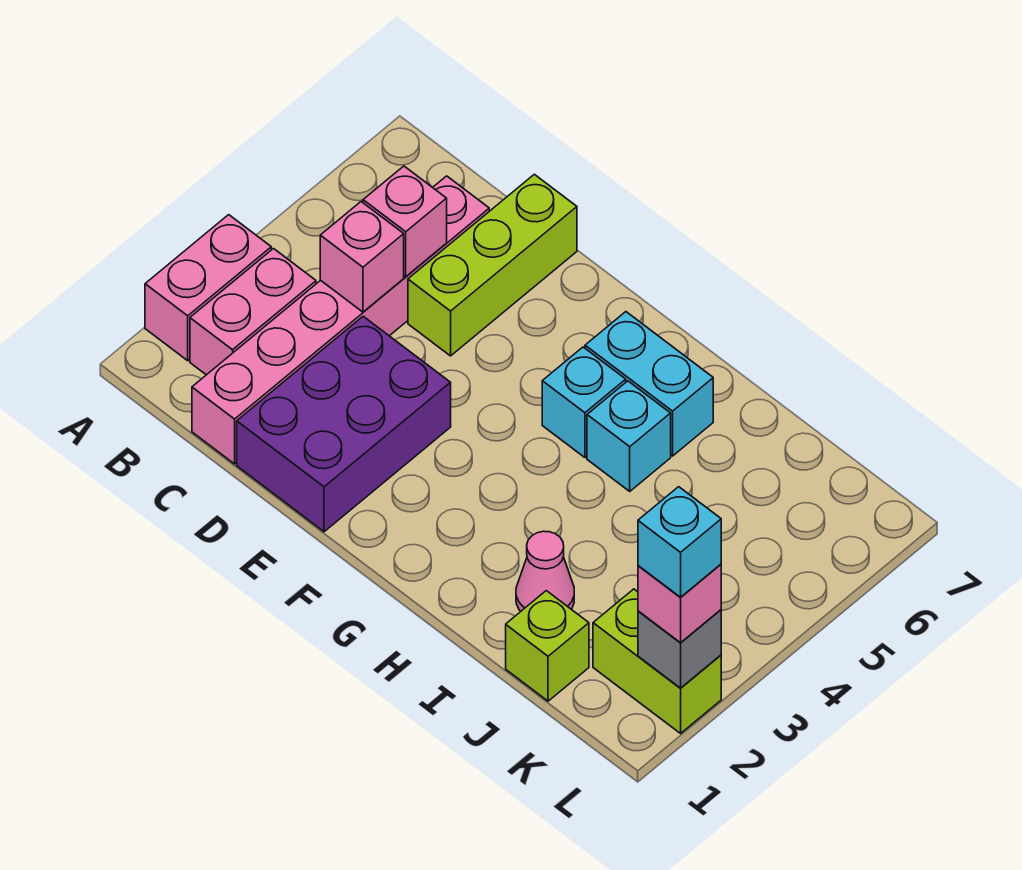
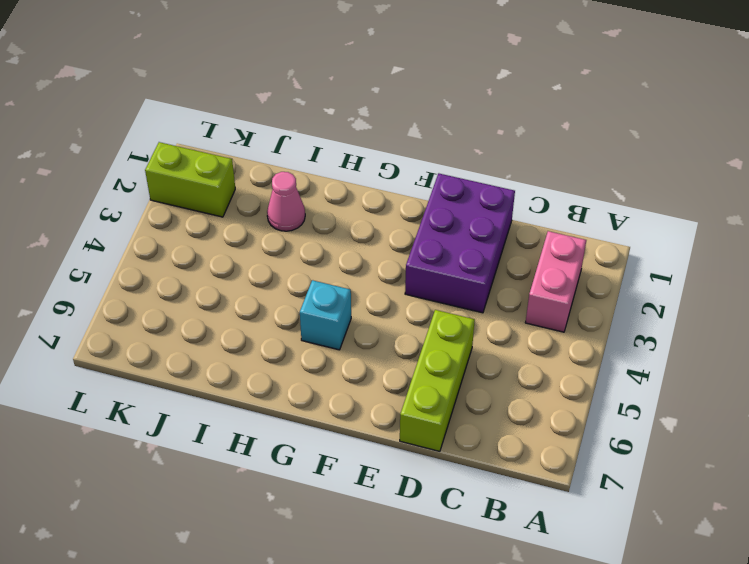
none -> pink 1x2 brick [145,215,271,361]
none -> pink 1x6 brick [192,176,489,464]
none -> cyan 1x2 brick [585,312,713,456]

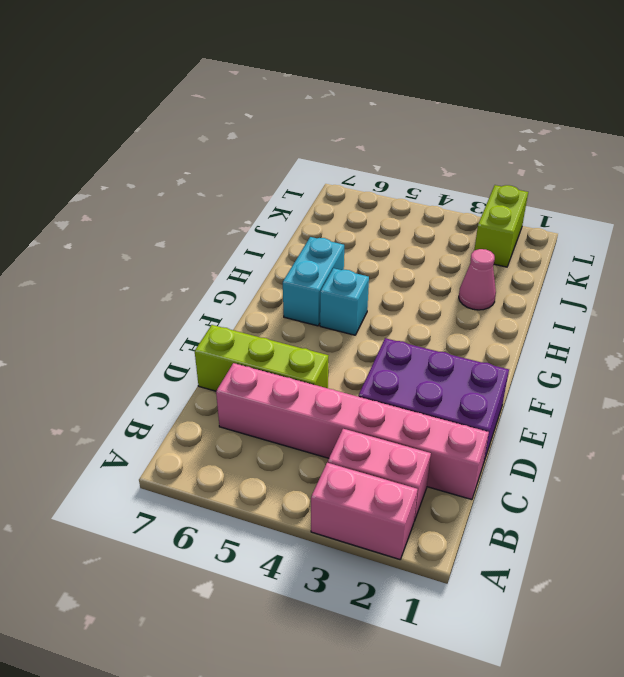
none -> cyan 1x1 brick [587,381,671,491]
none -> lime 1x1 brick [506,591,589,701]
none -> pink 1x1 brick [320,202,404,312]

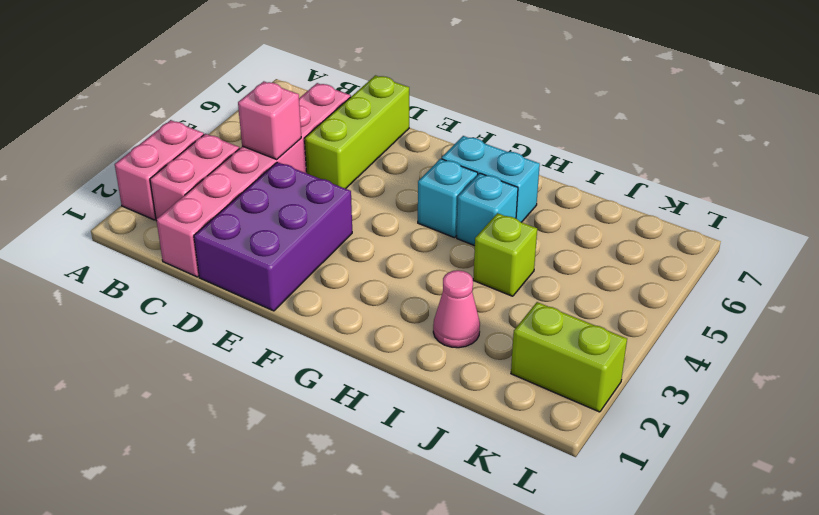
lime 1x1 brick [473,213,537,296] -> lime 1x1 brick moved to [506,591,589,701]
none -> pink 1x1 brick [363,166,447,276]
none -> grey 1x1 brick [638,610,721,688]
none -> pink 1x1 brick [638,564,721,643]

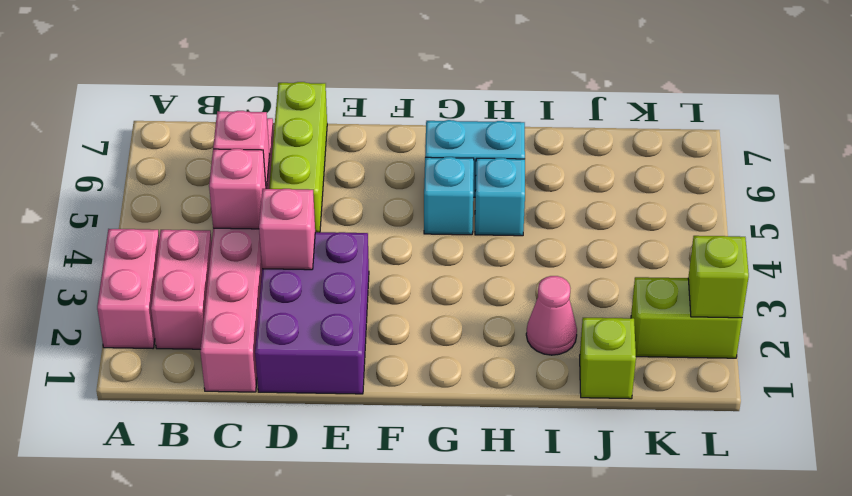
pink 1x1 brick [259,188,315,270] -> pink 1x1 brick moved to [638,564,721,643]
lime 1x1 brick [688,236,749,318] -> grey 1x1 brick [638,610,721,688]
none -> cyan 1x1 brick [638,487,721,597]

